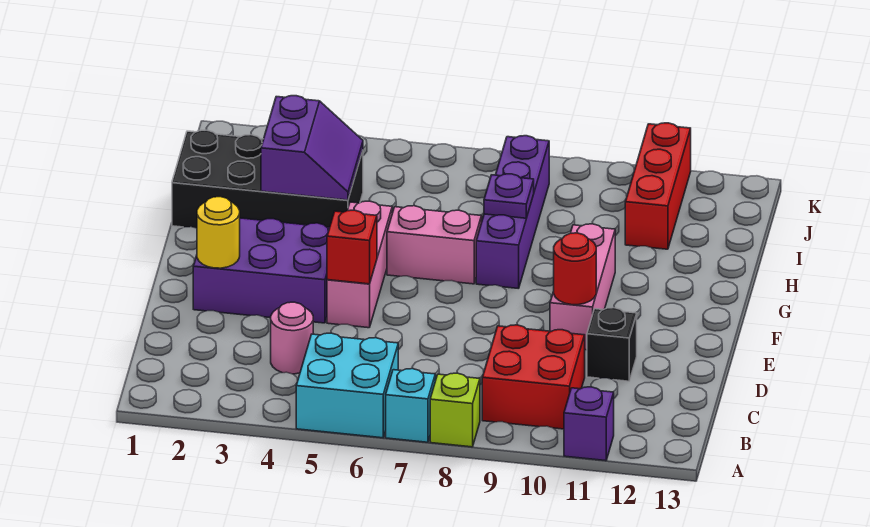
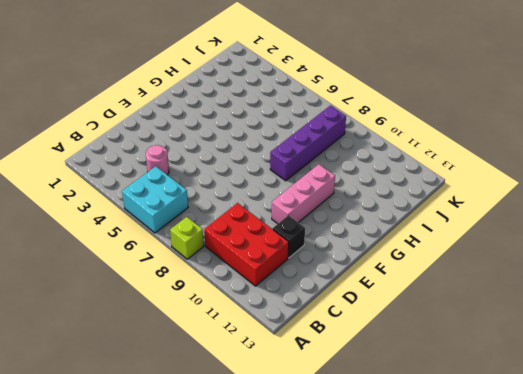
red 2x3 brick [204,203,289,286] -> red 2x2 brick [482,325,585,429]
none -> cyan 1x1 brick [386,368,435,442]
none -> purple 1x1 brick [564,387,614,461]
none -> purple 2x3 brick [193,218,330,323]

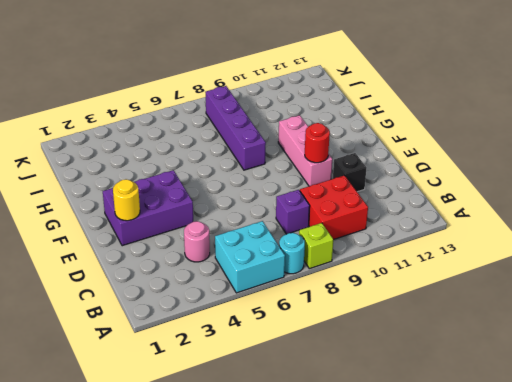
cyan 1x1 round brick [279,233,305,274] -> cyan 1x1 brick [386,368,435,442]
purple 1x1 brick [276,190,310,234] -> purple 1x1 brick moved to [564,387,614,461]
none -> pink 1x3 brick [327,201,392,328]
none -> pink 1x2 brick [387,206,482,284]
none -> black 2x4 brick [172,130,363,228]

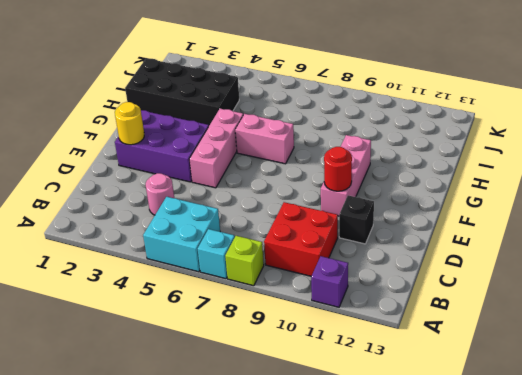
none -> purple 1x4 brick [476,136,549,289]
none -> red 1x3 brick [625,123,691,249]
none -> red 1x1 brick [327,210,377,284]

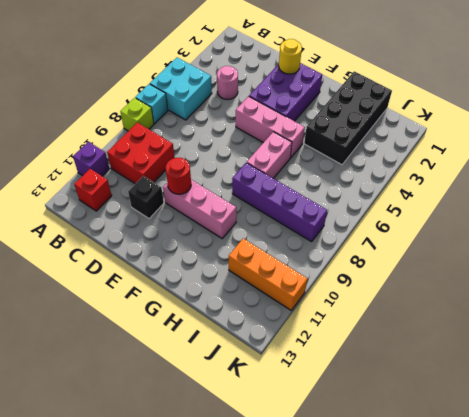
red 1x1 brick [74,169,112,211] -> red 1x1 brick moved to [327,210,377,284]
orange 1x3 brick [229,238,308,310] -> red 1x3 brick [625,123,691,249]
none -> purple 2x2 slope [261,96,363,200]
none -> purple 1x1 plate [484,174,534,218]

